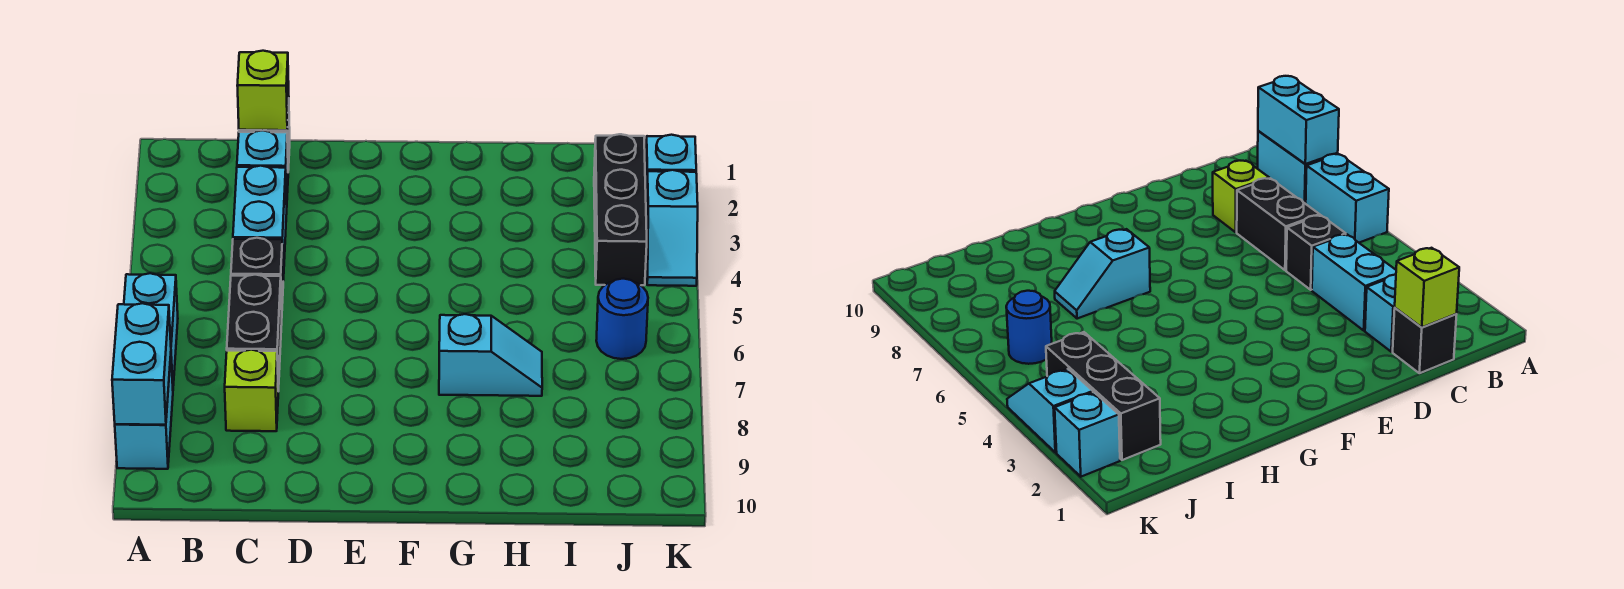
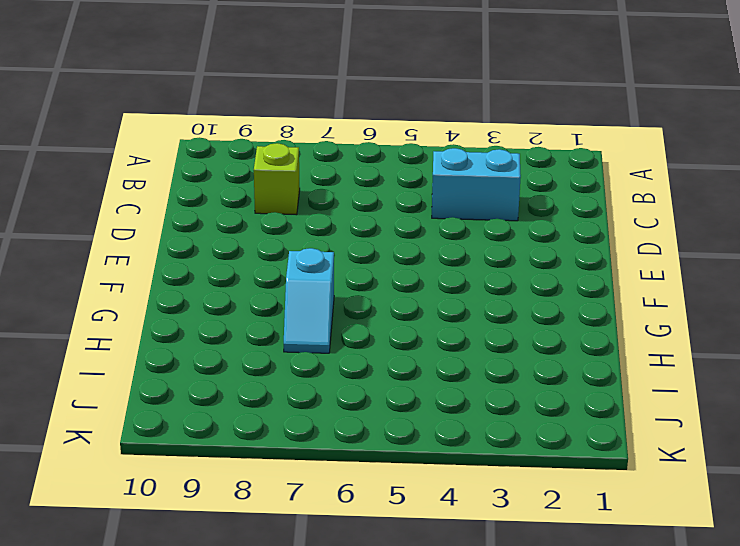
none -> cyan 1x2 brick [124,273,178,386]
none -> cyan 1x2 brick [115,357,173,469]
none -> black 1x1 brick [1393,308,1457,373]

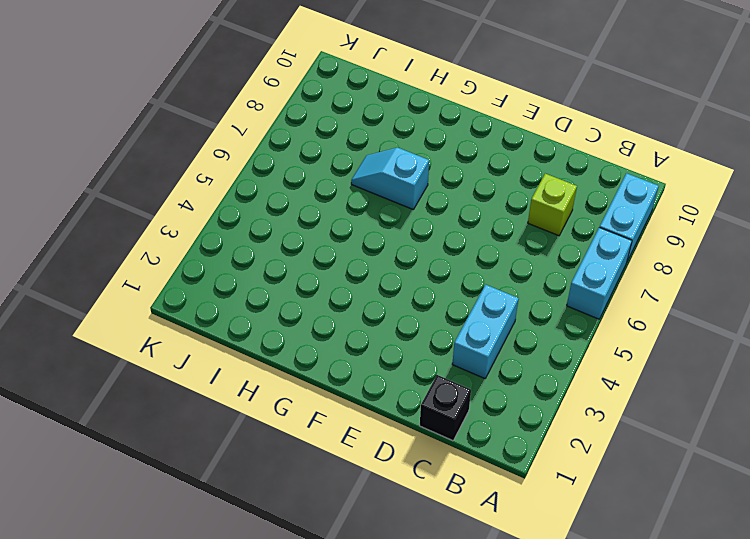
none -> cyan 1x1 brick [237,130,288,204]
none -> black 1x1 brick [231,238,283,309]
none -> black 1x2 brick [227,275,282,391]

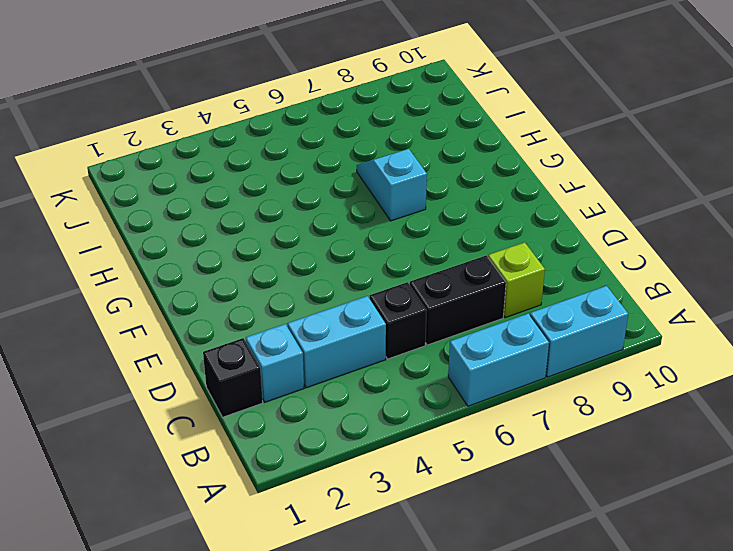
none -> black 1x3 brick [594,134,647,285]
none -> blue 1x1 round brick [596,279,648,359]
none -> cyan 1x1 brick [645,135,696,194]

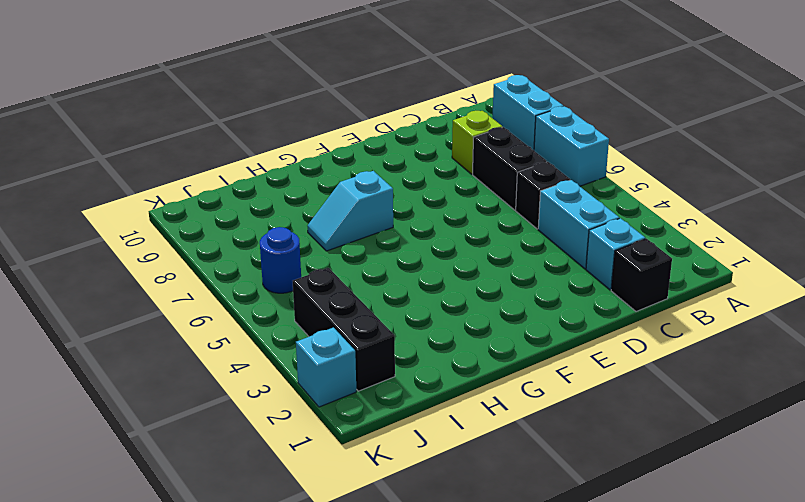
none -> cyan 1x2 slope [646,170,698,286]
none -> cyan 1x2 brick [112,303,171,425]
none -> lime 1x1 brick [237,51,289,130]

